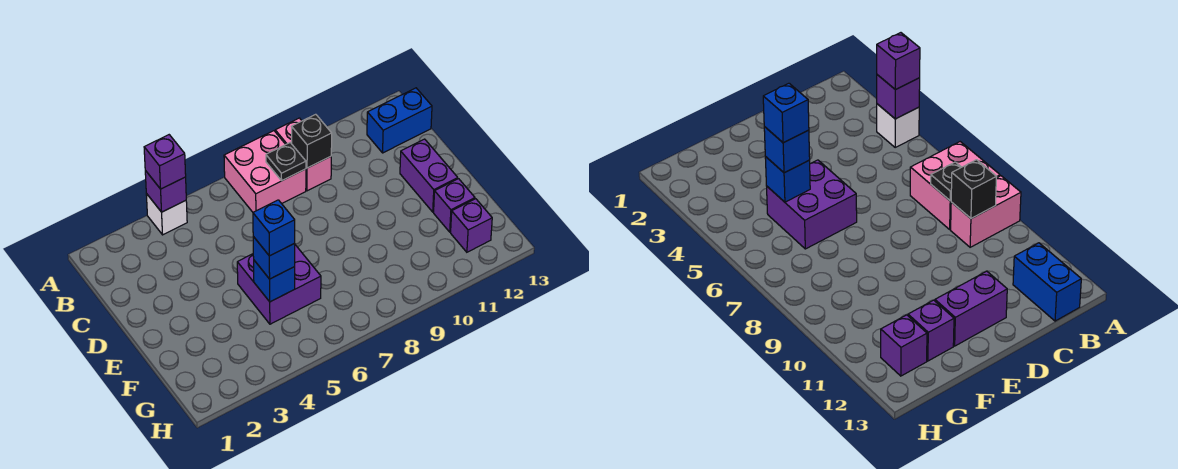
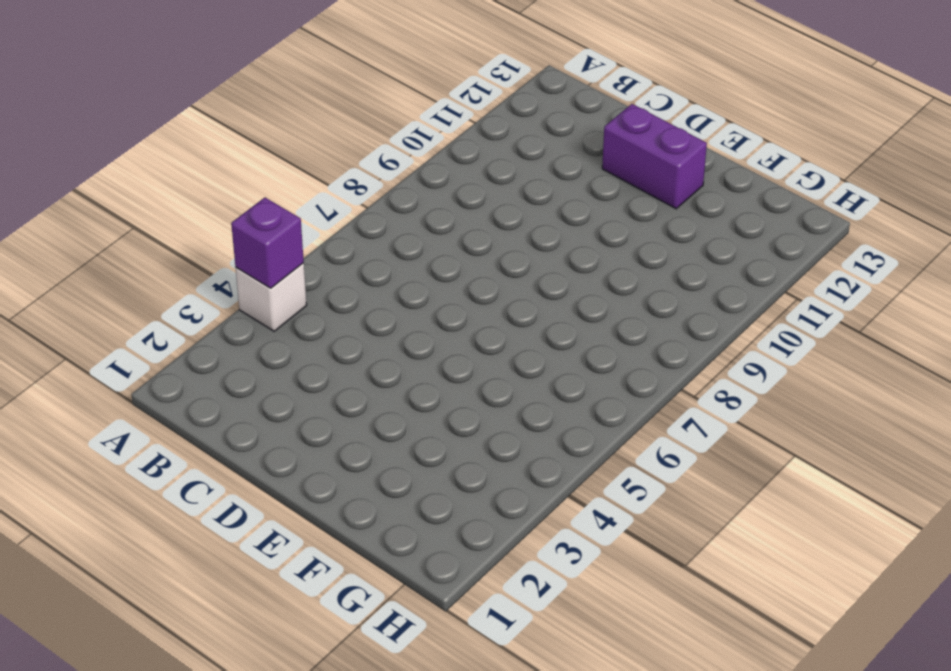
none -> pink 2x2 brick [224,131,306,212]
none -> pink 1x2 brick [275,118,331,191]
none -> blue 1x2 brick [367,88,432,153]

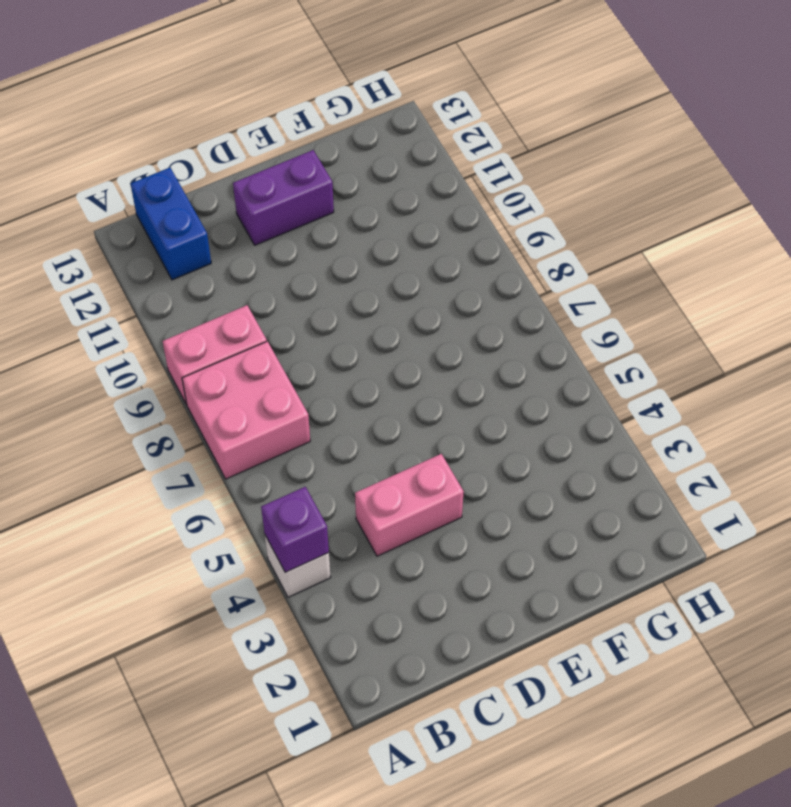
pink 1x2 brick [355,454,464,556] -> none
none -> purple 2x2 brick [237,245,321,324]
none -> purple 1x1 brick [434,179,475,232]
none -> purple 1x1 brick [451,199,492,252]

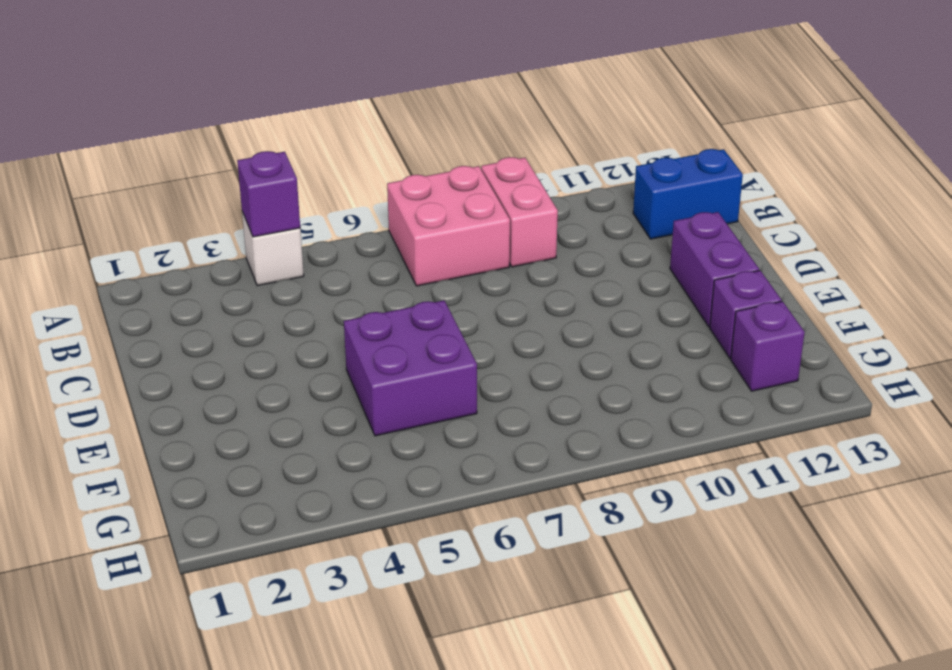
none -> black 1x1 plate [266,143,306,180]
none -> black 1x1 brick [292,114,332,168]
none -> blue 1x1 brick [254,261,295,302]

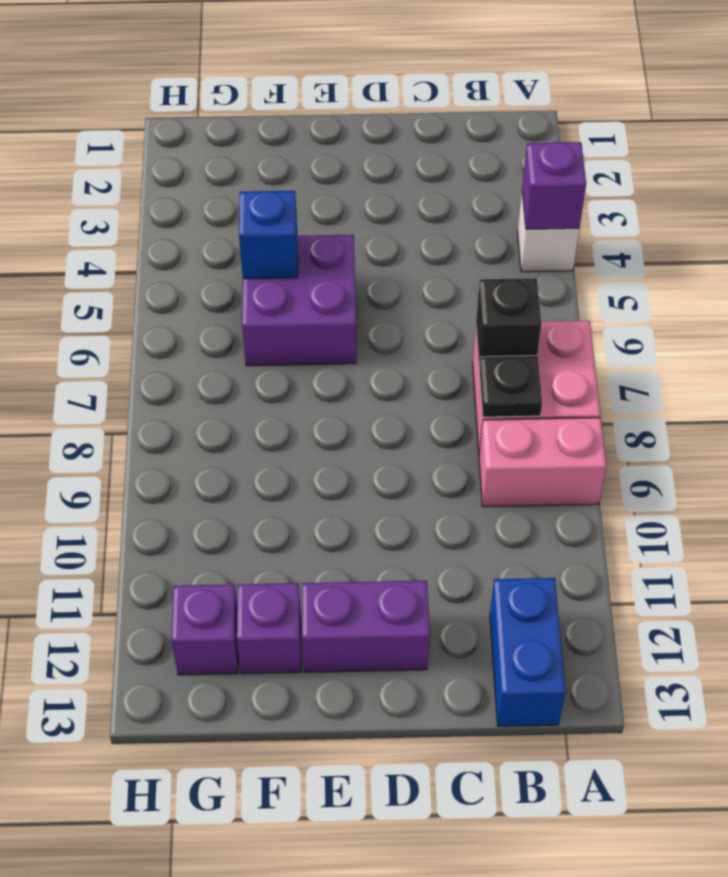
black 1x1 brick [476,278,541,368] -> black 1x1 brick moved to [292,114,332,168]
none -> purple 1x1 brick [144,135,186,189]
none -> blue 1x1 brick [253,237,295,279]
none -> blue 1x1 brick [253,200,295,256]

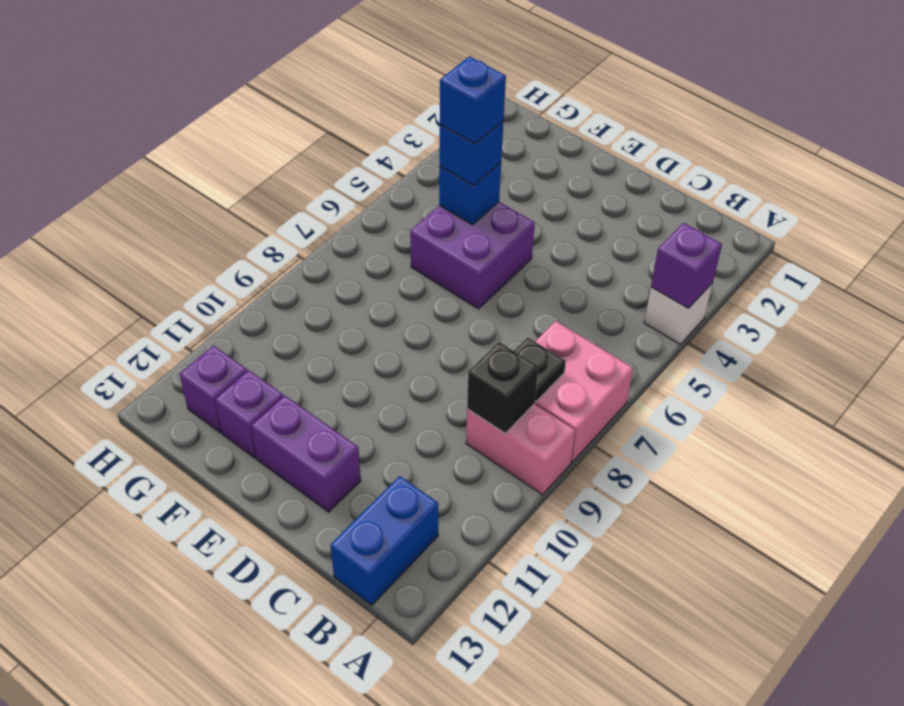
none -> purple 1x1 brick [144,135,186,189]

